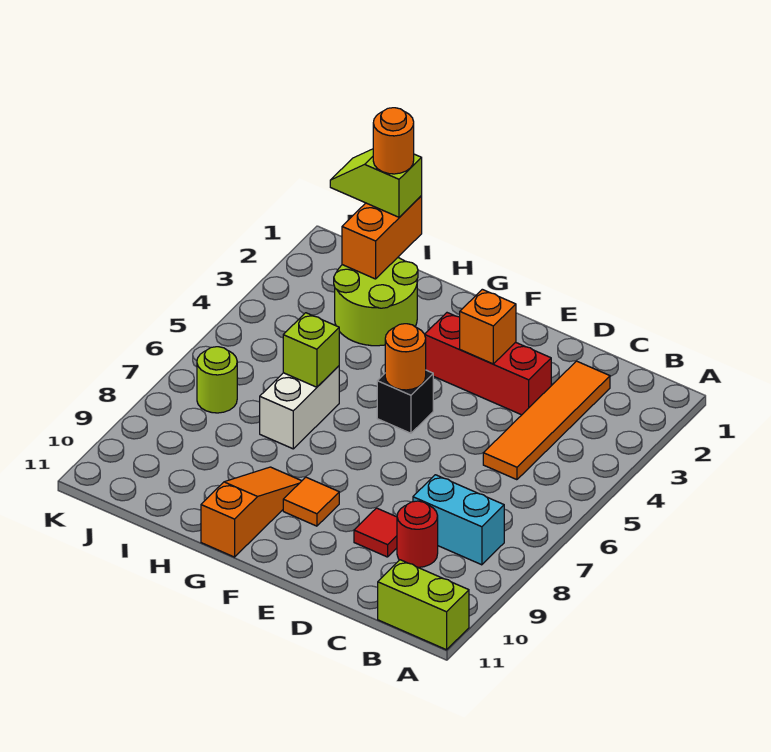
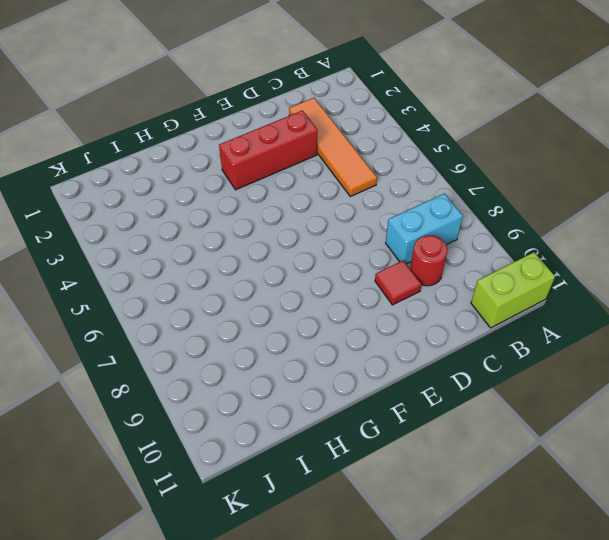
none -> black 1x1 brick [377,370,433,433]
none -> orange 1x1 tile [283,477,339,526]
none -> orange 1x3 slope [201,467,301,557]

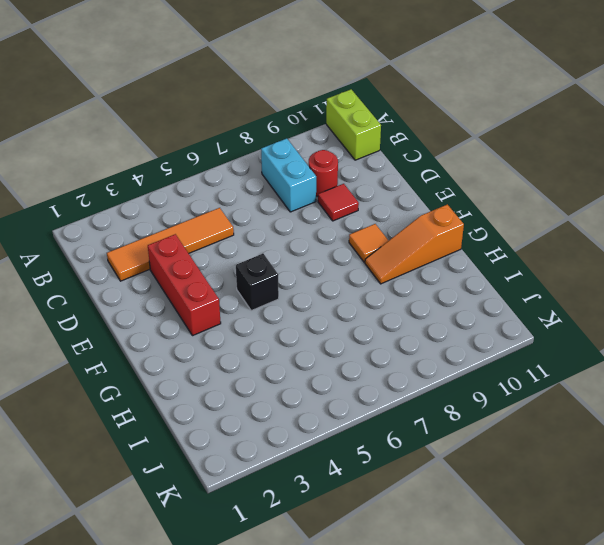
none -> lime 2x2 round brick [334,258,418,346]
none -> white 1x2 brick [260,366,339,449]
none -> lime 1x1 round brick [197,347,237,413]

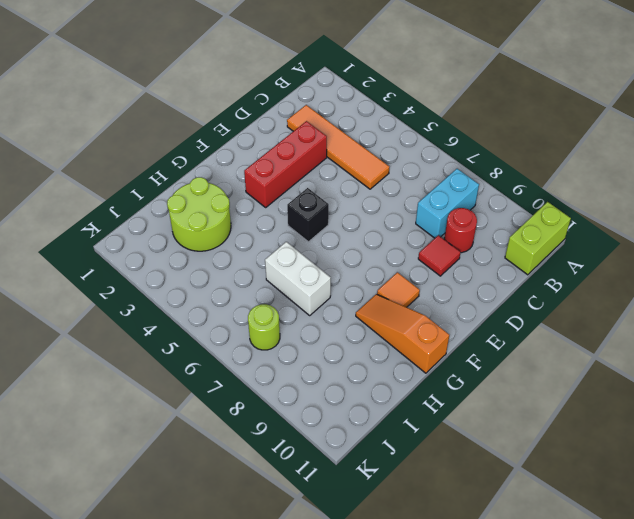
none -> orange 1x1 brick [460,289,516,364]
none -> orange 1x1 round brick [385,324,426,390]
none -> lime 1x1 brick [283,313,339,387]

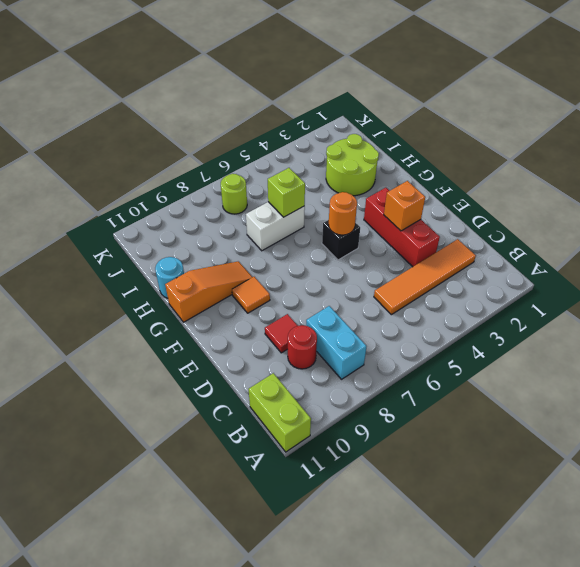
cyan 1x1 round brick [155,257,184,298] -> none
none -> orange 1x2 brick [342,196,422,279]
none -> lime 1x2 slope [330,149,422,217]
none -> orange 1x1 round brick [373,108,414,174]

